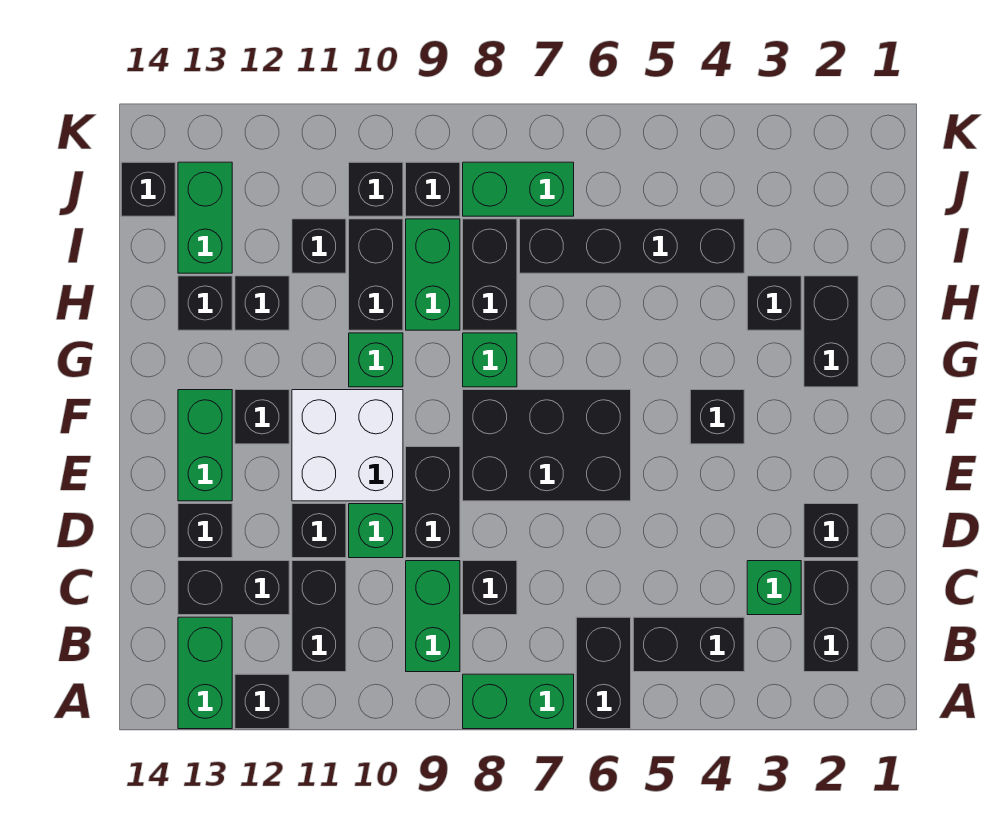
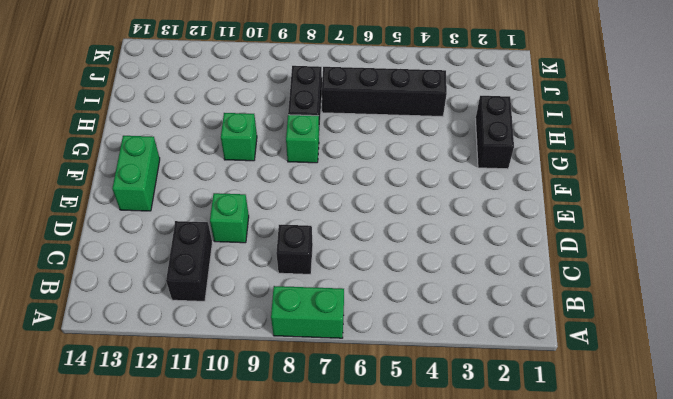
none -> black 1x2 brick [576,617,631,729]
none -> black 1x1 brick [235,674,289,729]
none -> green 1x2 brick [178,617,232,729]
none -> black 1x2 brick [804,561,858,672]

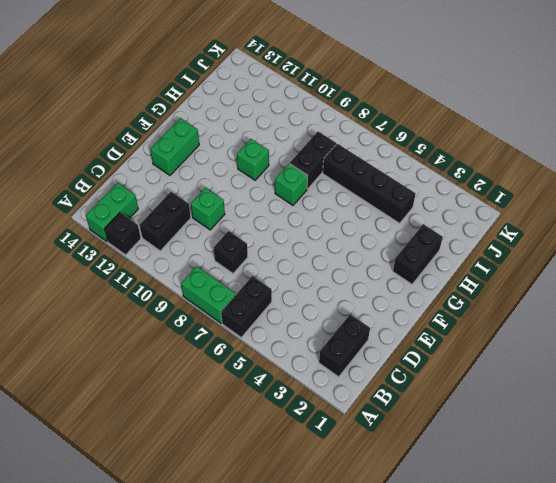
none -> black 1x2 brick [633,617,744,672]
none -> green 1x2 brick [406,561,460,672]
none -> green 1x1 brick [747,561,801,615]
none -> black 1x2 brick [178,561,289,615]

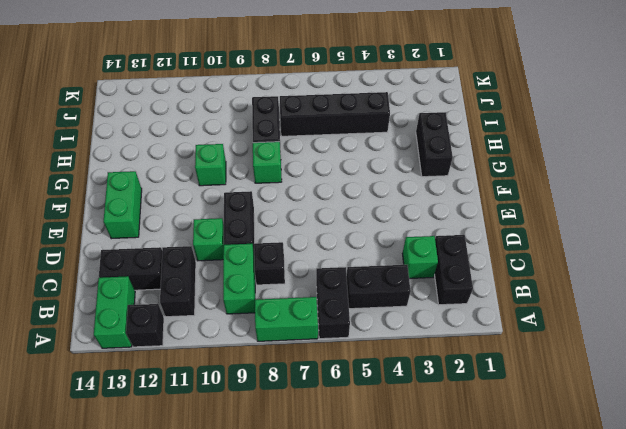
none -> black 1x1 brick [804,504,858,558]
none -> black 1x1 brick [292,504,346,558]
none -> black 1x1 brick [178,504,232,558]
none -> black 2x3 brick [463,390,631,501]

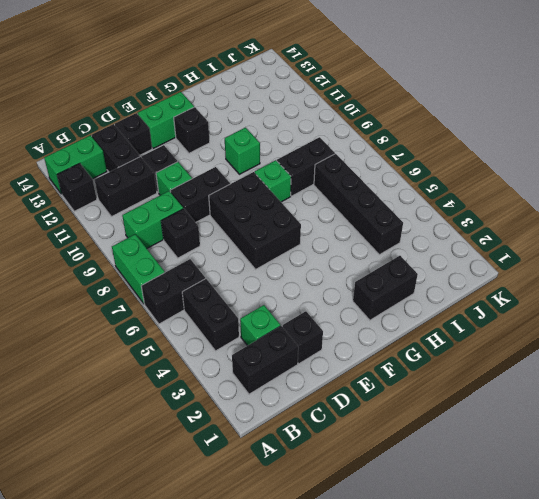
none -> white 2x2 brick [292,390,403,501]
none -> black 1x1 brick [690,390,744,444]
none -> black 1x1 brick [747,276,801,330]
none -> green 1x2 brick [406,219,460,330]

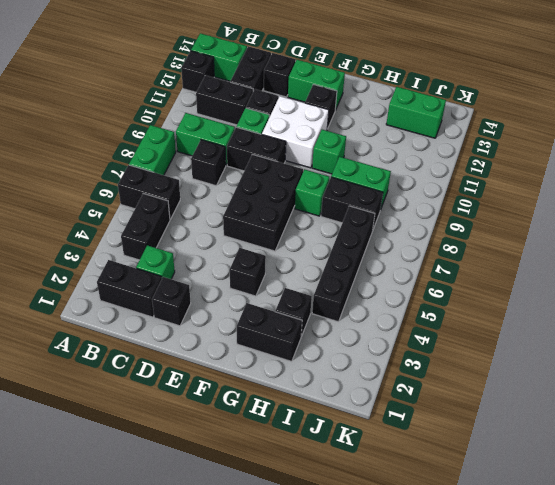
none -> black 1x2 brick [349,219,403,330]
none -> black 1x1 brick [235,276,289,330]
none -> black 1x1 brick [178,276,232,330]
none -> black 1x1 brick [292,219,346,273]

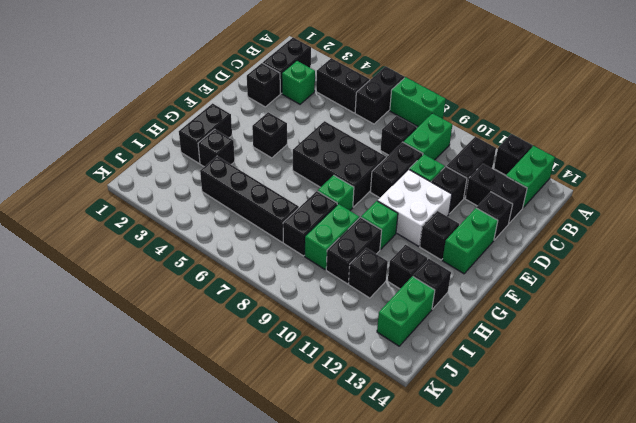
none -> green 1x2 brick [463,162,574,216]
none -> black 1x1 brick [406,162,460,216]
none -> black 1x1 brick [349,162,403,216]
none -> black 1x1 brick [121,162,175,216]

